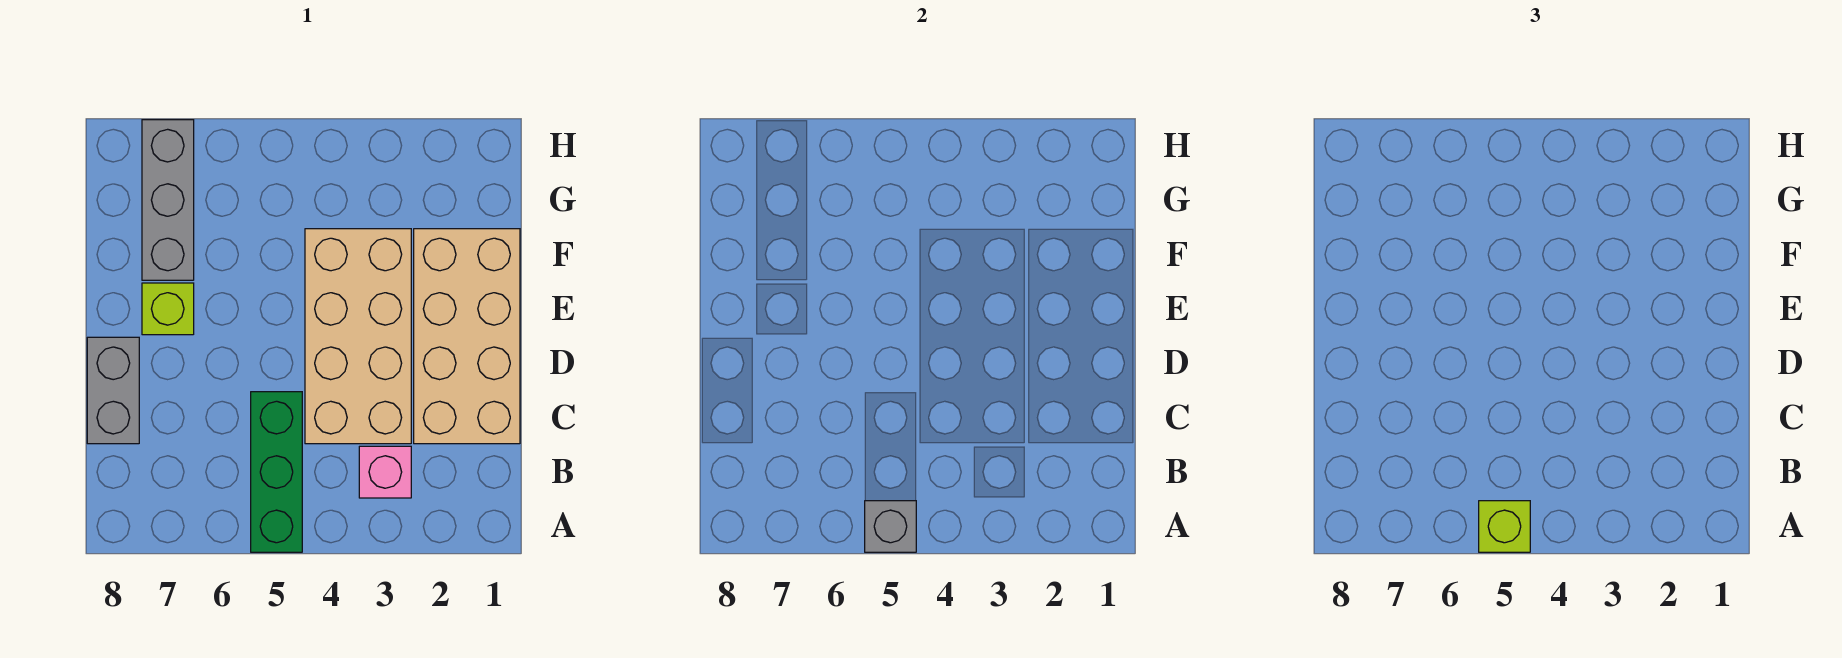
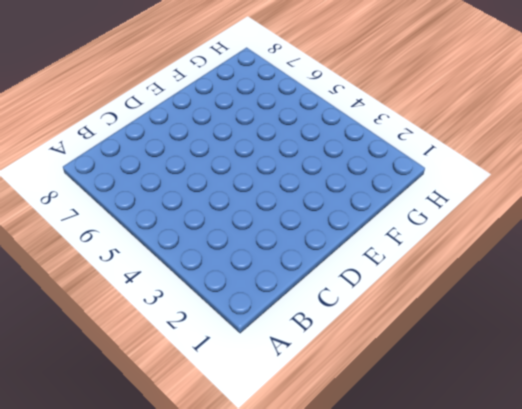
none -> green 1x3 brick [251,392,302,552]
none -> pink 1x1 brick [359,446,411,498]

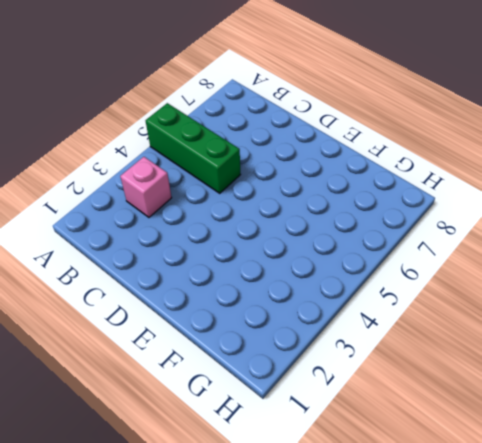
none -> tan 2x4 brick [414,229,520,444]
none -> tan 2x4 brick [305,229,411,444]

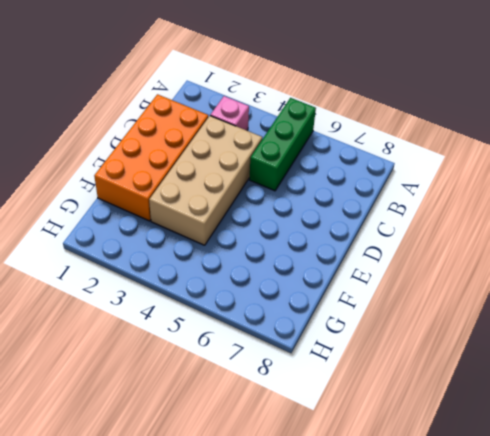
orange 2x4 brick [94,94,208,221] -> tan 2x4 brick [414,229,520,444]
none -> grey 1x2 brick [87,337,139,444]
none -> lime 1x1 brick [142,283,194,335]

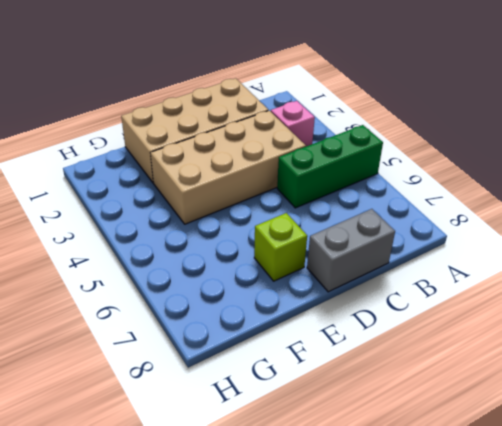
none -> grey 1x3 brick [142,120,194,280]
none -> grey 1x1 brick [865,501,916,552]

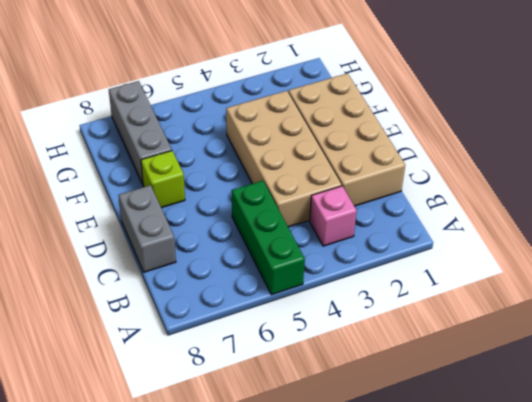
none -> grey 1x1 brick [865,501,916,552]
none -> lime 1x1 brick [1479,501,1530,552]

